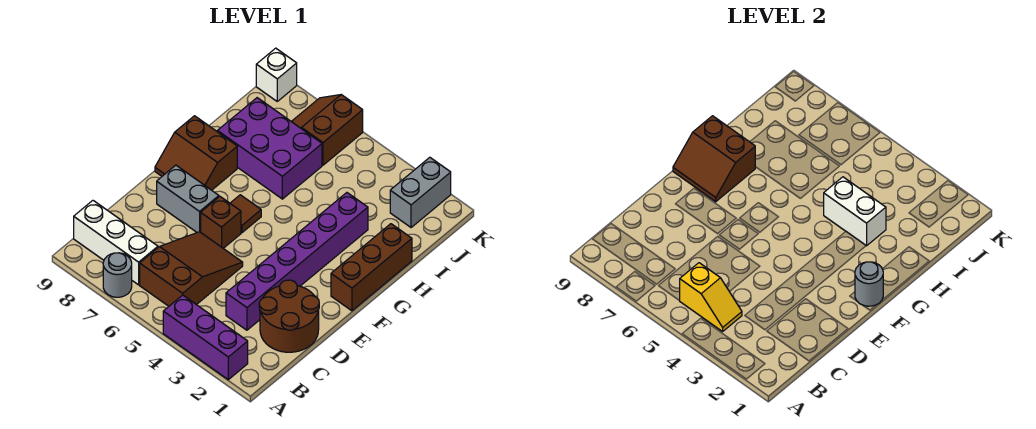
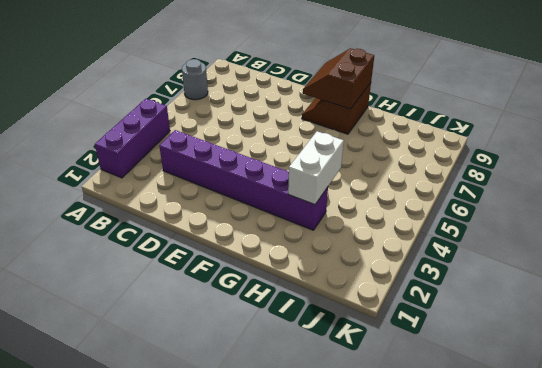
none -> brown 2x3 slope [140,232,243,306]
none -> white 1x3 brick [74,201,158,285]
none -> brown 2x2 round brick [259,280,319,352]

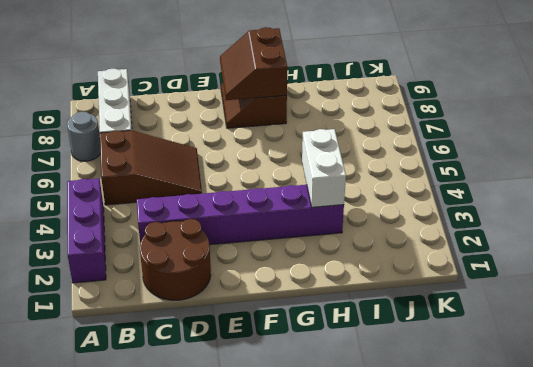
none -> brown 1x1 brick [201,197,241,248]
none -> grey 1x2 brick [157,165,219,232]
none -> brown 1x3 brick [331,224,412,311]

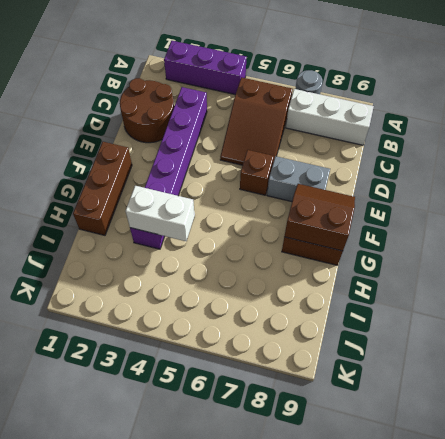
none -> brown 1x1 tile [230,195,261,233]
none -> purple 2x3 brick [217,98,322,199]
none -> grey 1x2 brick [390,157,451,228]

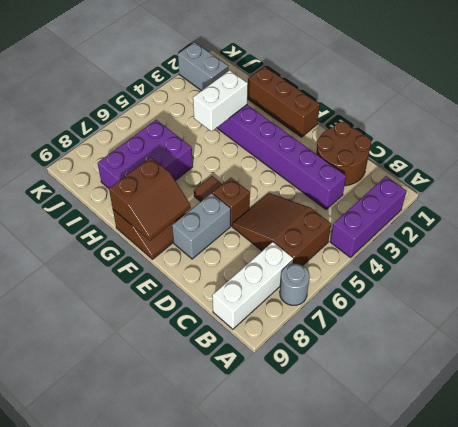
none -> brown 2x2 slope [291,95,363,165]
none -> white 1x1 brick [256,48,297,101]
none -> yellow 1x2 slope [680,263,742,331]

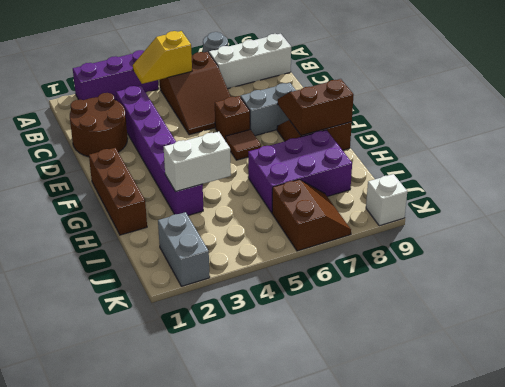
none -> grey 1x1 round brick [855,262,883,306]

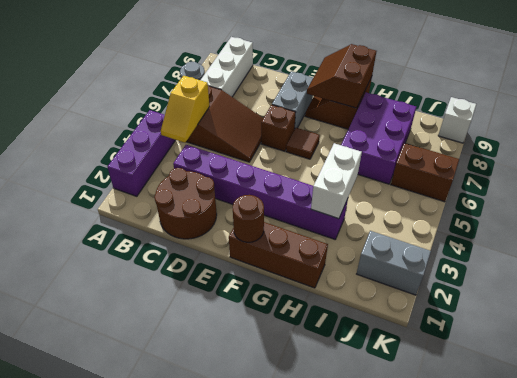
brown 1x1 round brick [233,195,264,242] -> grey 1x1 round brick [855,262,883,306]

